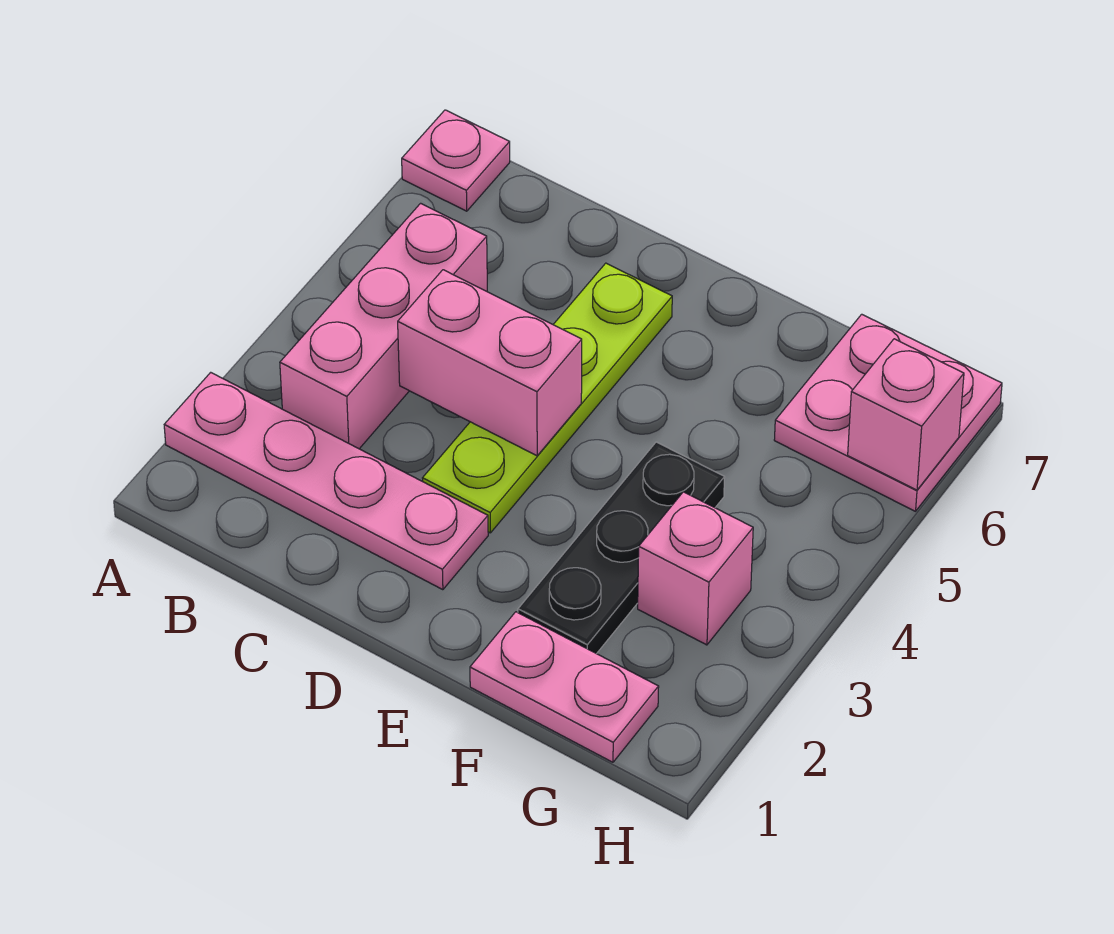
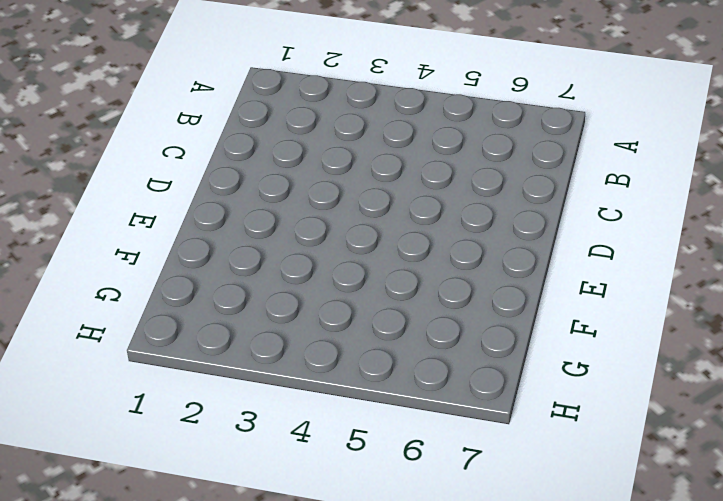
none -> pink 1x4 plate [164,372,488,590]
none -> pink 1x1 plate [402,110,510,211]

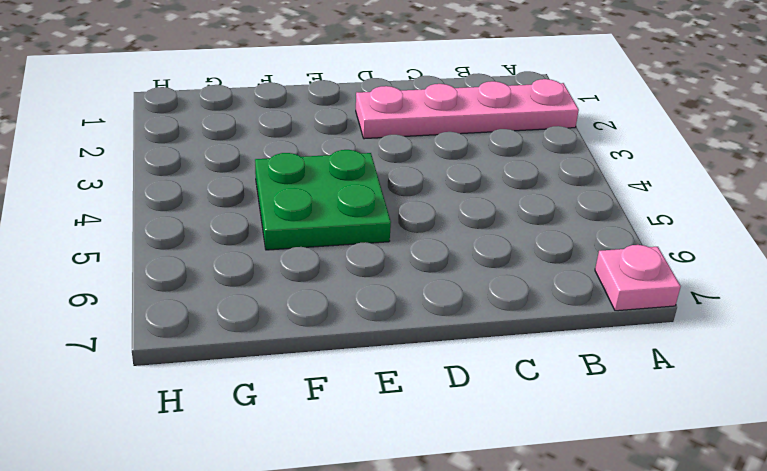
green 2x2 plate [255,150,391,250] -> black 1x3 plate [518,442,725,654]
none -> pink 1x3 brick [280,203,487,449]
none -> lime 1x4 plate [423,263,672,533]

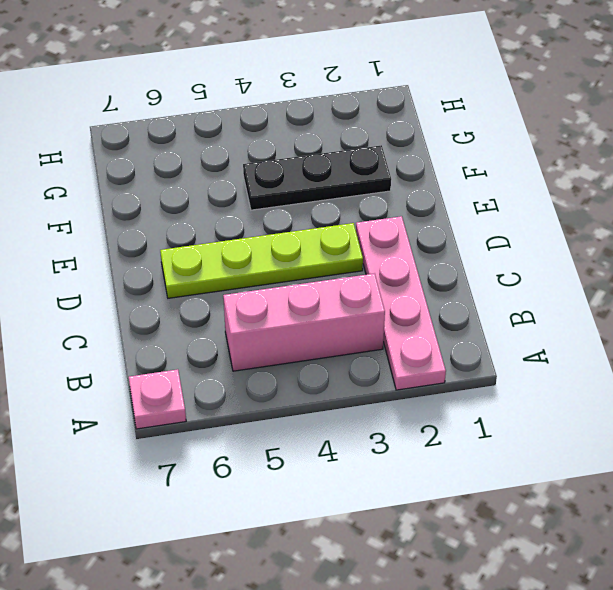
none -> pink 1x2 plate [470,612,659,762]
none -> pink 1x1 brick [638,492,753,645]

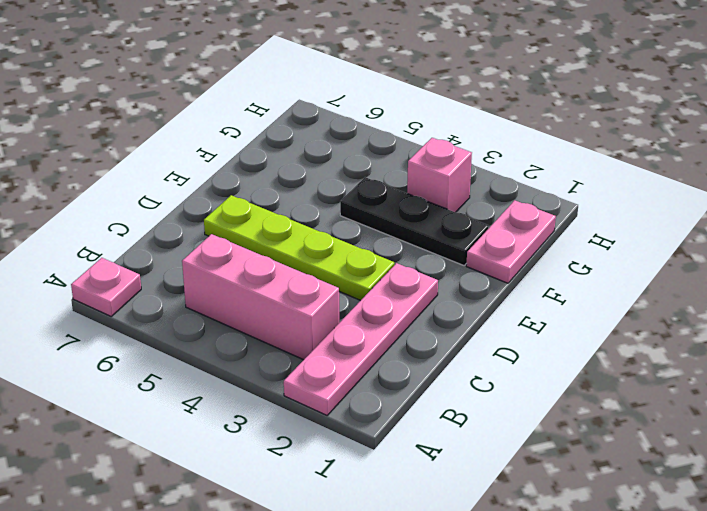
none -> pink 2x2 plate [774,314,1002,511]
none -> pink 1x2 brick [398,270,582,456]

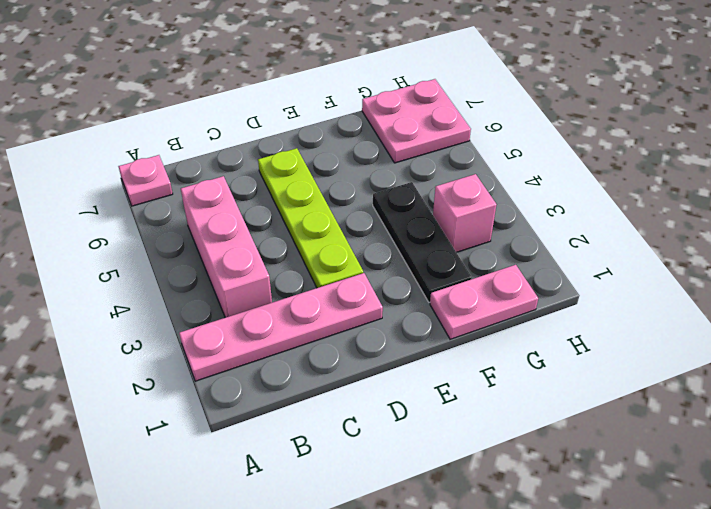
none -> pink 1x2 brick [398,270,582,456]
none -> pink 1x1 brick [848,339,964,490]

